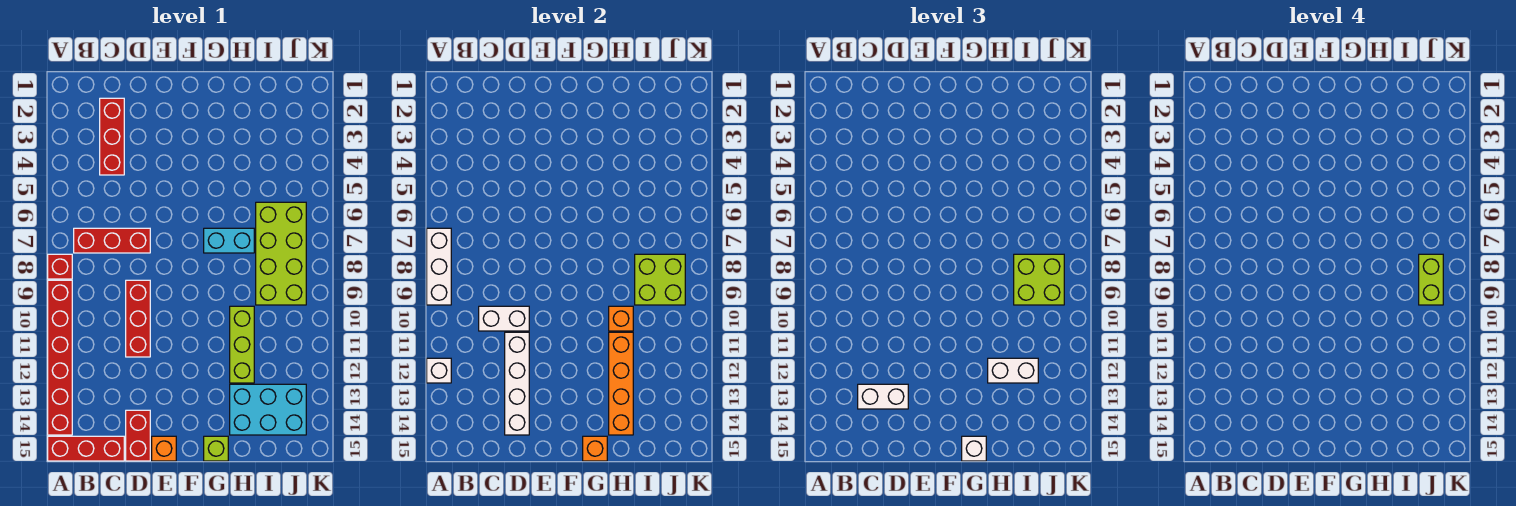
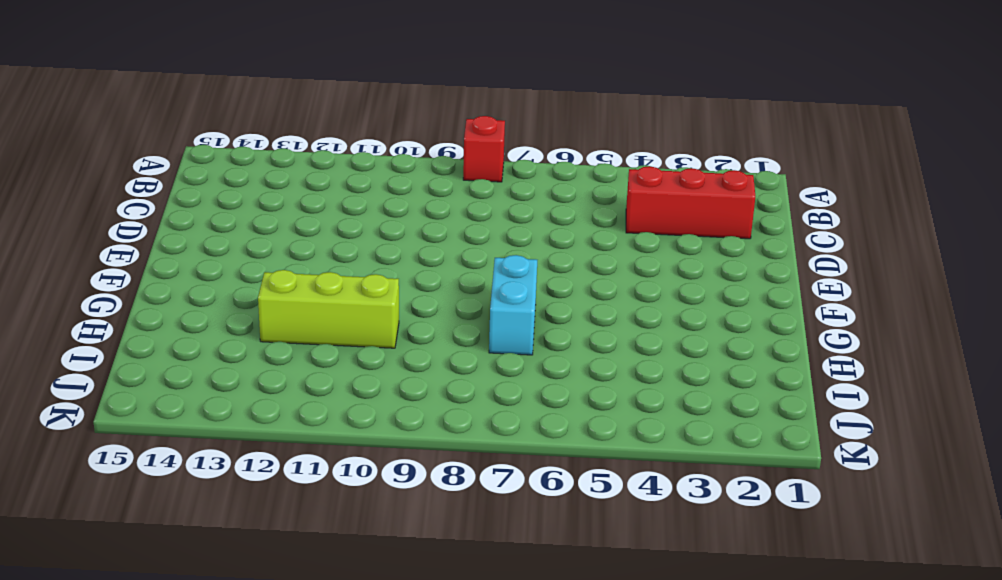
none -> red 1x6 brick [48,280,72,435]
none -> red 1x3 brick [48,436,124,461]
none -> red 1x3 brick [74,228,150,253]

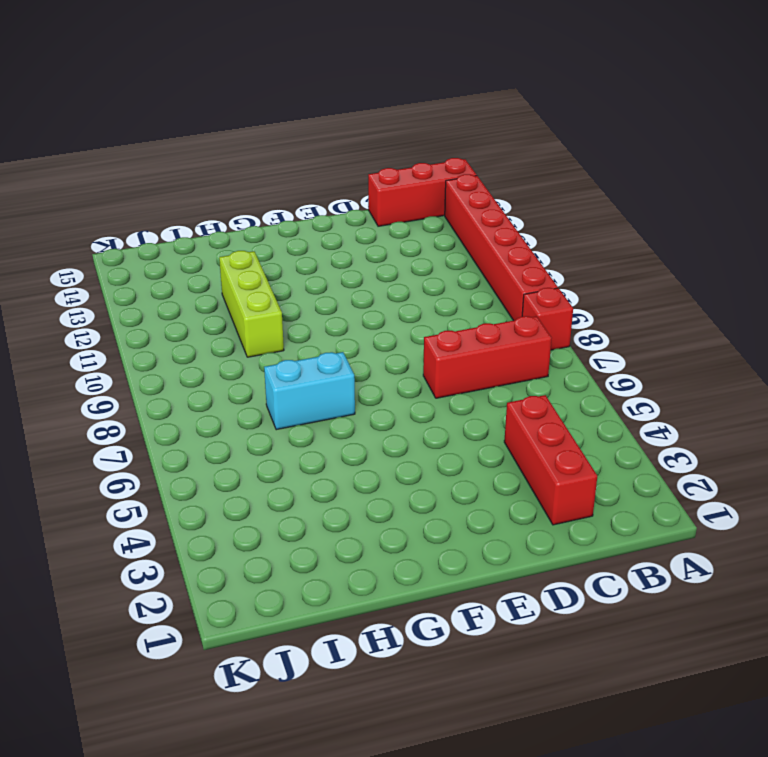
none -> red 1x3 brick [126,280,150,357]
none -> red 1x2 brick [126,410,150,461]
none -> orange 1x1 brick [152,436,176,461]

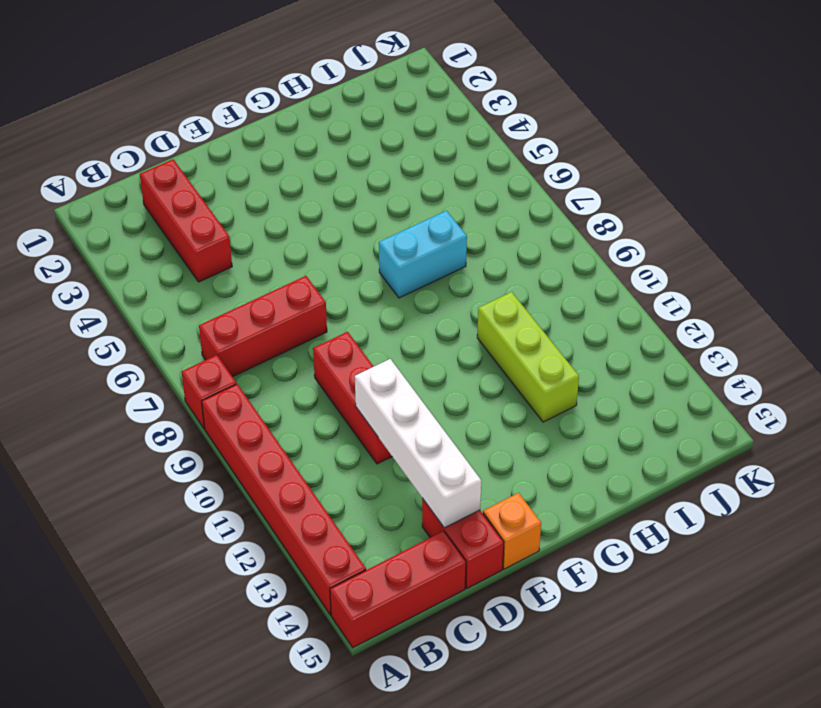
none -> lime 1x1 brick [204,436,228,461]
none -> cyan 2x3 brick [230,384,306,435]
none -> lime 2x4 brick [256,202,306,305]

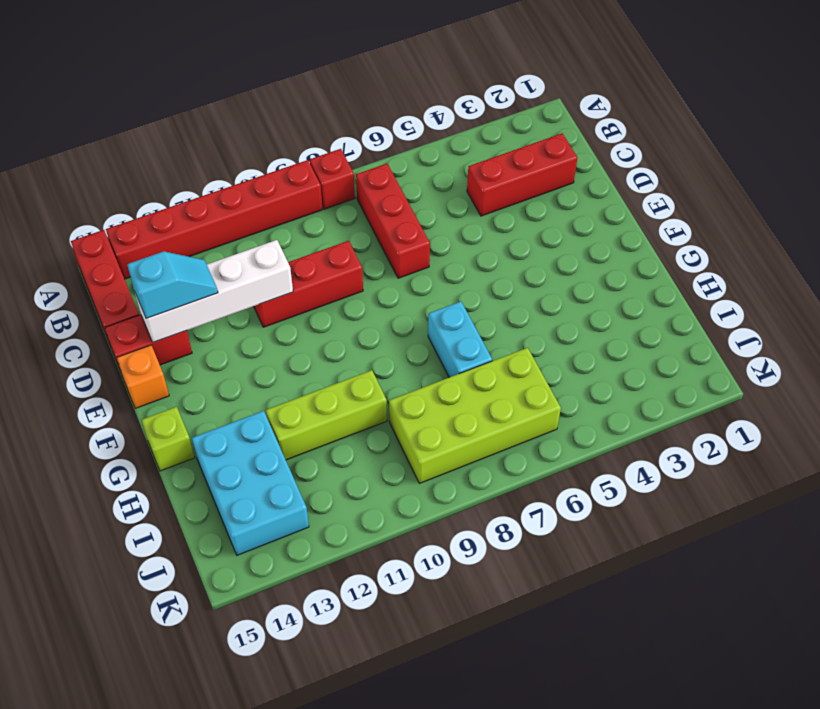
cyan 1x2 slope [127,251,218,318] -> white 1x2 brick [858,384,908,409]
none -> white 1x3 brick [427,228,451,305]
none -> white 1x1 brick [427,358,451,383]
none -> white 1x2 brick [479,306,529,331]

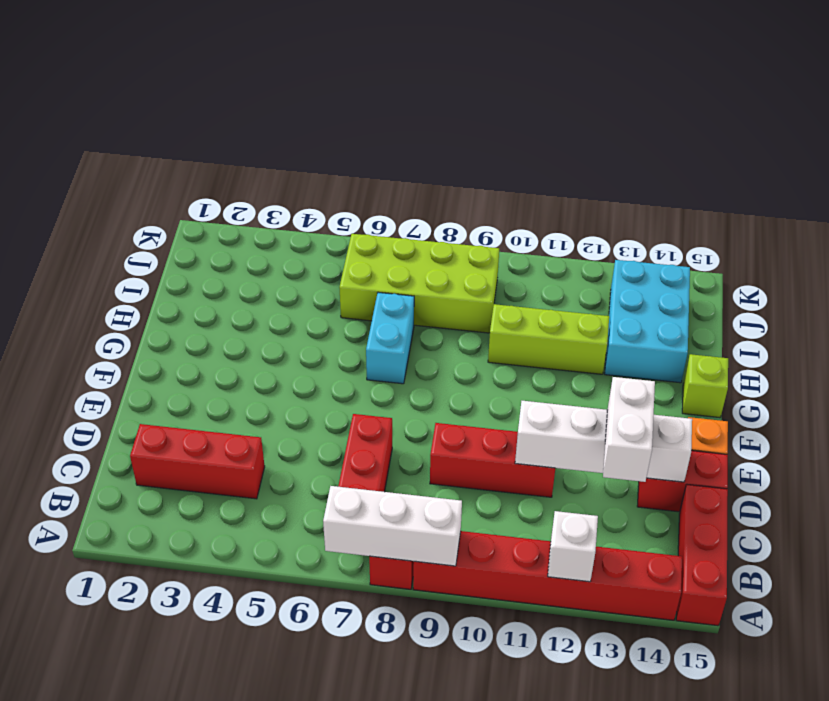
none -> white 1x2 brick [479,306,529,331]
none -> orange 1x1 brick [583,436,607,461]
none -> orange 1x1 brick [609,306,633,331]

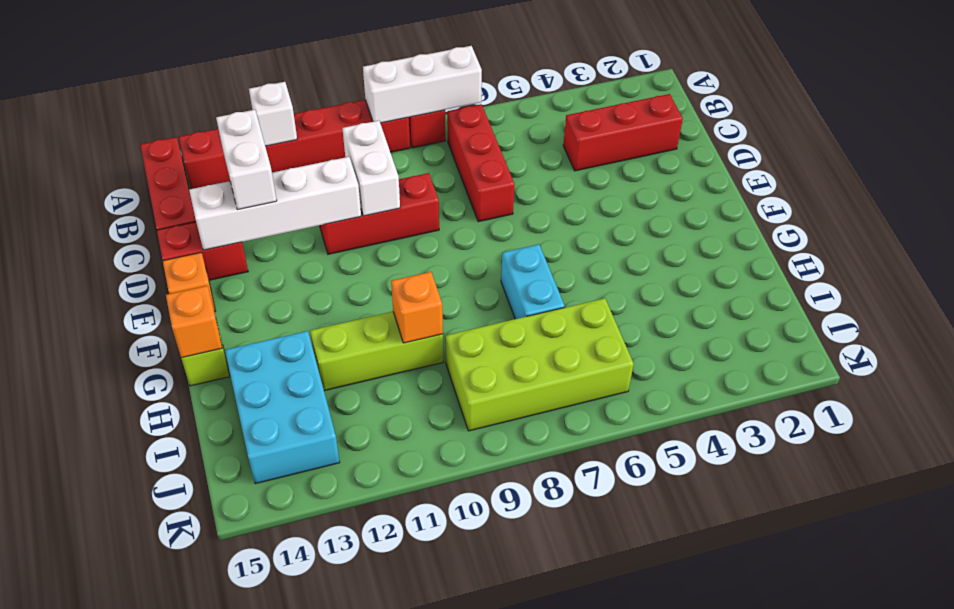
none -> orange 1x4 brick [609,332,633,435]
none -> lime 2x2 brick [635,254,685,305]
none -> white 1x1 brick [962,436,986,461]

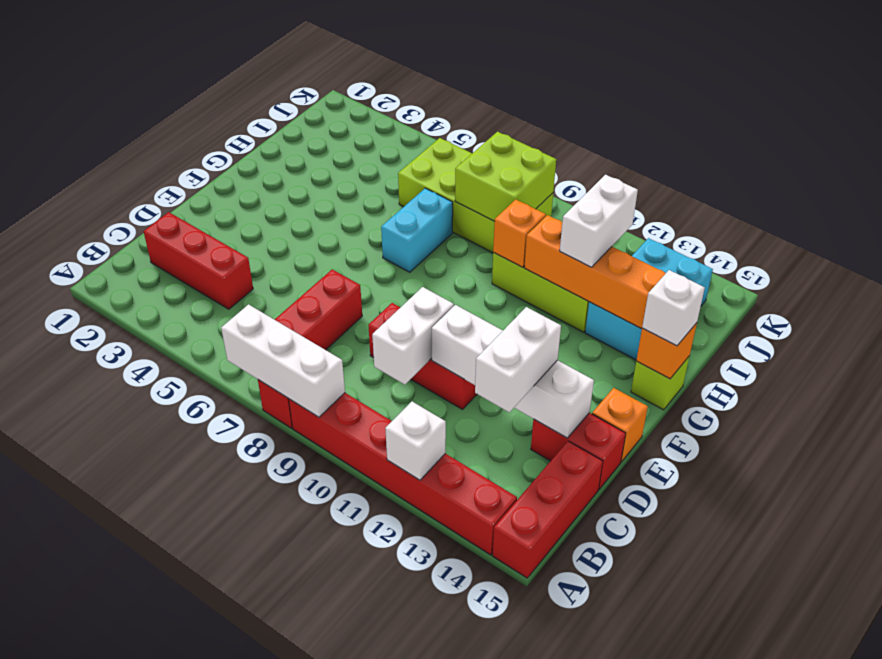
none -> lime 2x2 brick [1014,254,1064,305]
none -> lime 1x2 brick [1419,254,1443,305]

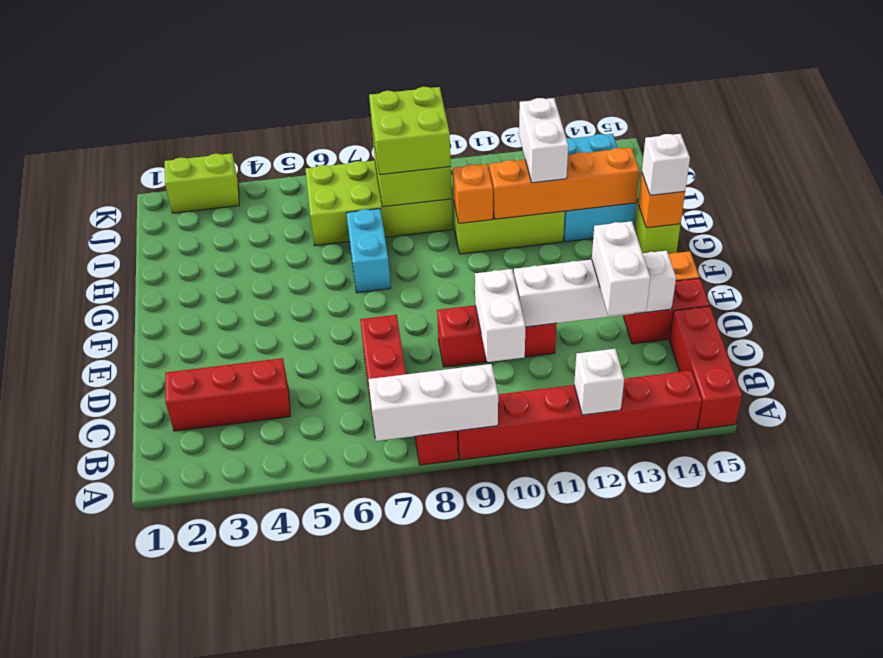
lime 1x2 brick [165,153,239,213] -> lime 1x2 brick moved to [1419,254,1443,305]

